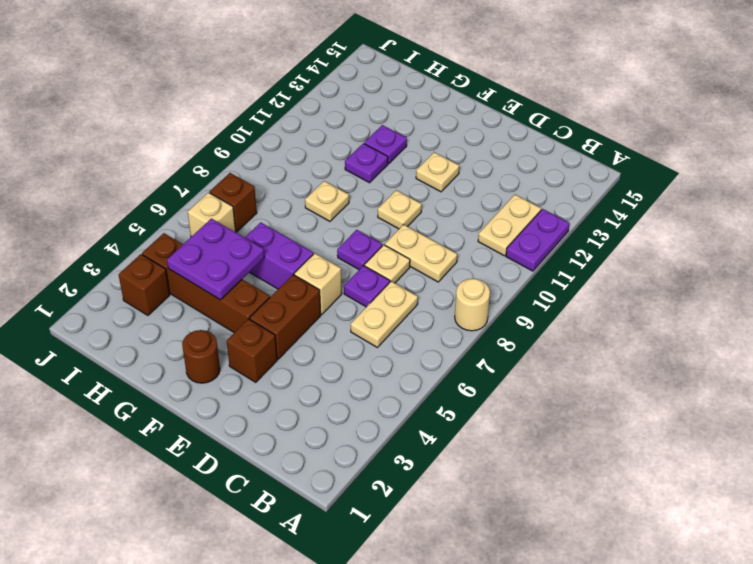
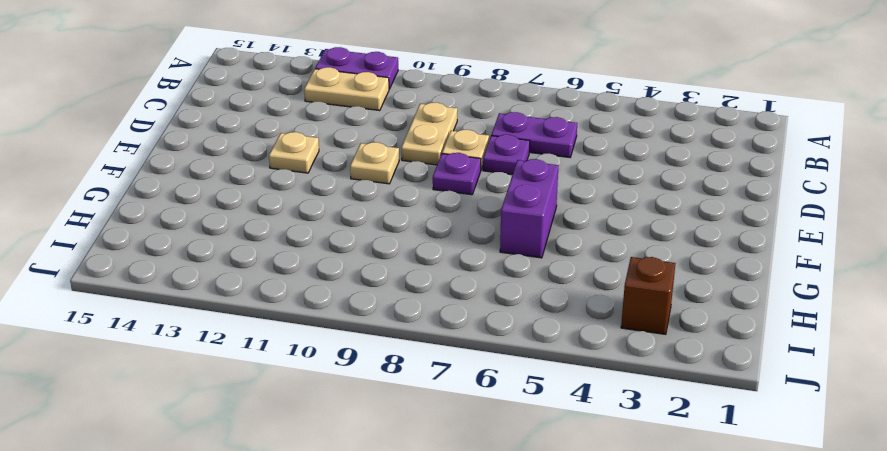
purple 1x2 plate [491,112,577,158] -> tan 1x2 plate [351,281,418,348]
none -> tan 1x1 round brick [455,279,490,331]
none -> brown 1x1 brick [227,319,277,382]
none -> brown 1x2 brick [250,275,321,359]

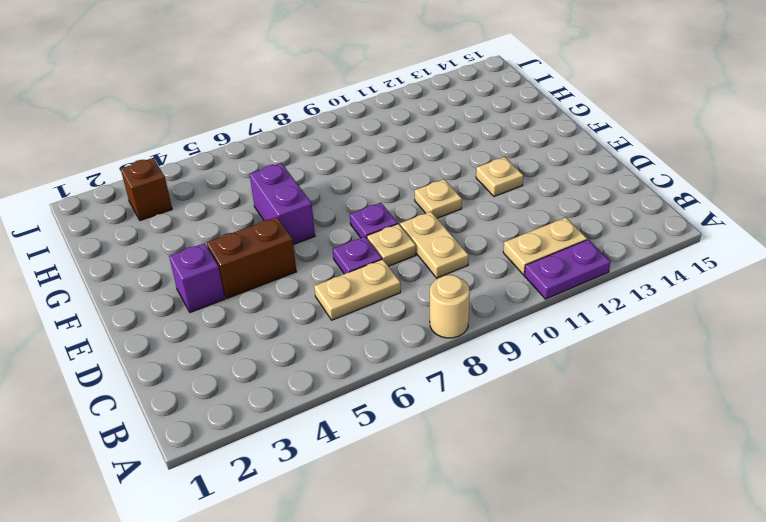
purple 1x1 brick [169,243,225,312] -> brown 1x1 brick [227,319,277,382]
none -> tan 1x1 brick [294,253,342,315]
none -> brown 1x1 round brick [182,330,220,383]
none -> brown 1x4 brick [142,233,270,333]

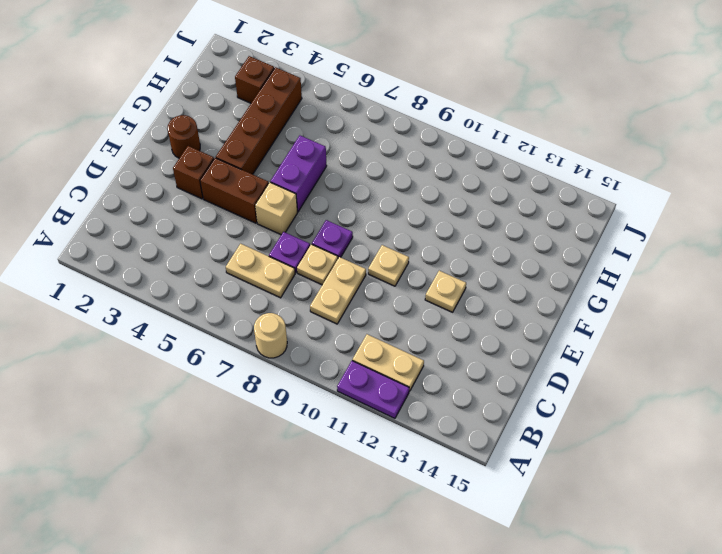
none -> tan 1x1 plate [305,181,349,221]
none -> purple 1x1 plate [345,143,388,183]
none -> purple 1x1 plate [364,125,407,164]

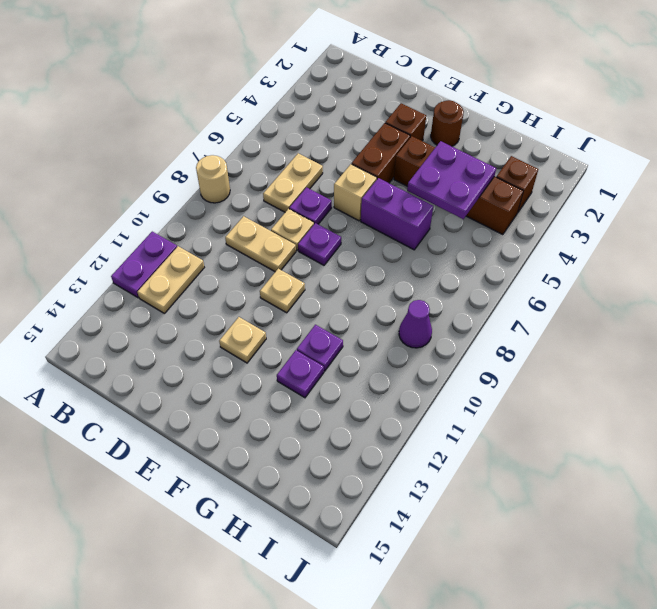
purple 1x1 cone [399,300,432,348] -> none
none -> tan 1x1 plate [305,181,349,221]
none -> tan 1x1 brick [188,193,236,237]
none -> brown 1x1 brick [210,173,257,232]

